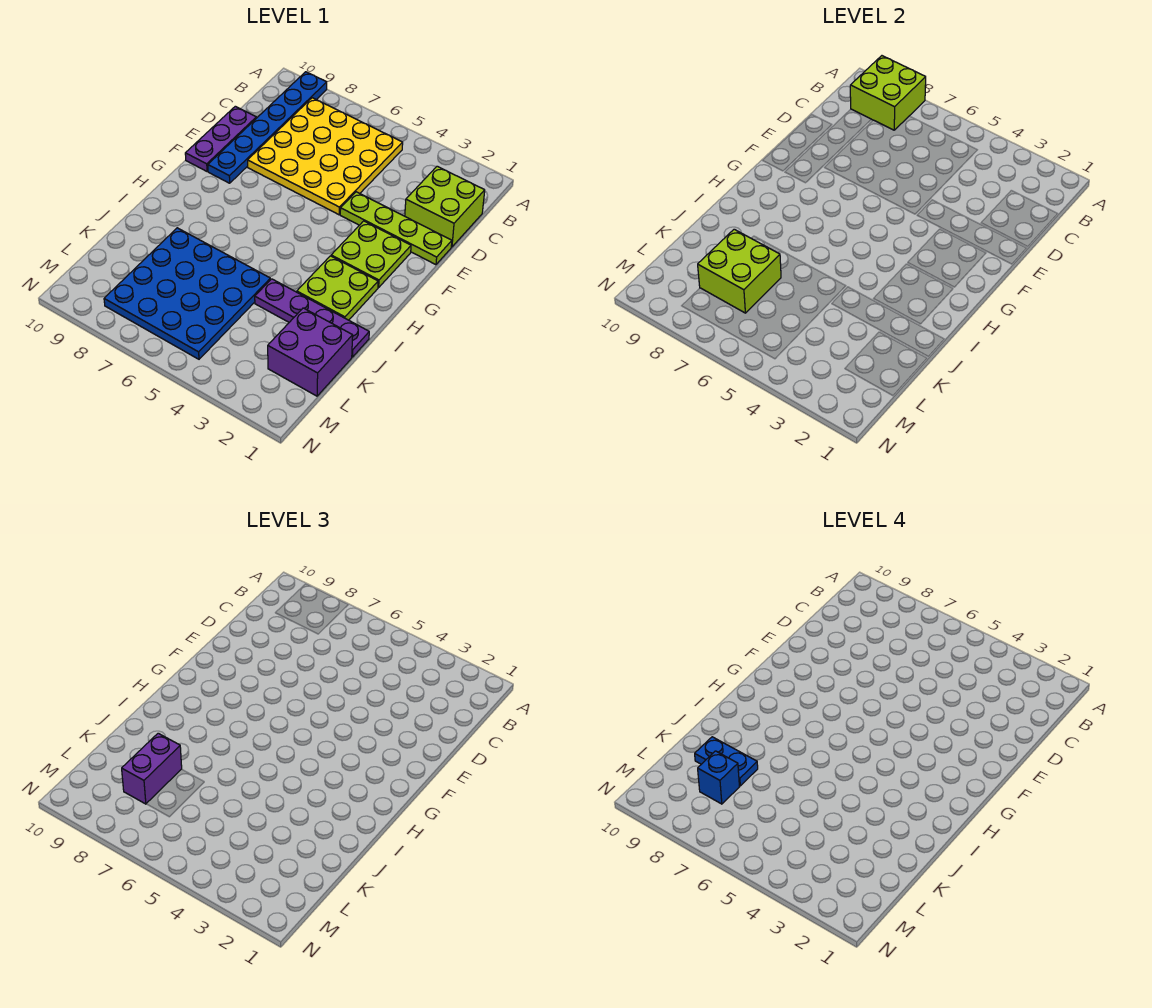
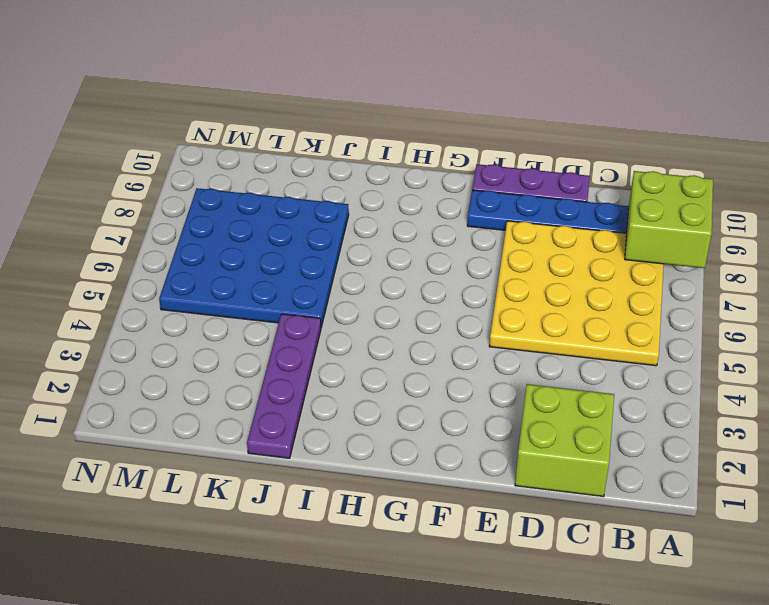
none -> lime 1x4 plate [340,192,452,265]
none -> lime 2x2 plate [331,221,411,288]
none -> lime 2x2 plate [297,256,378,320]

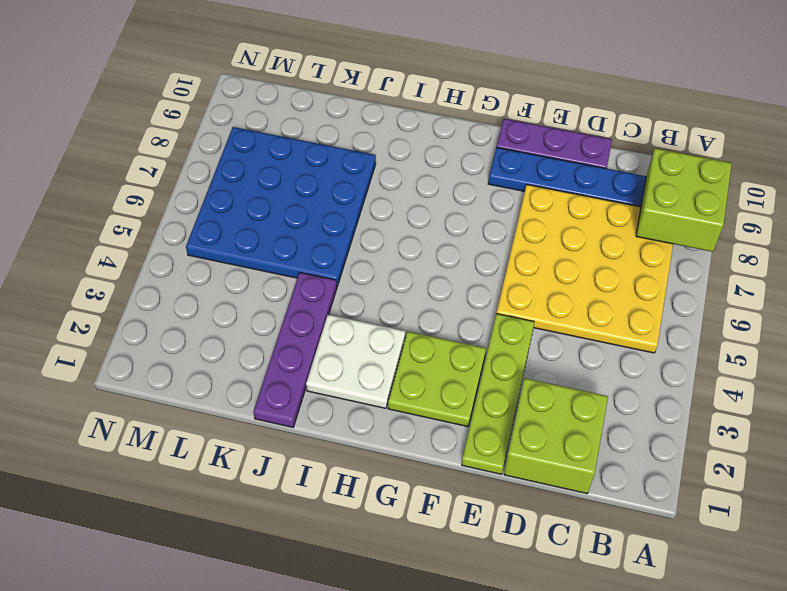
white 2x2 plate [306,315,405,408] -> lime 2x2 plate [297,256,378,320]
none -> purple 2x2 brick [268,308,353,396]
none -> lime 2x2 brick [698,229,781,313]
none -> purple 1x2 brick [122,733,182,804]

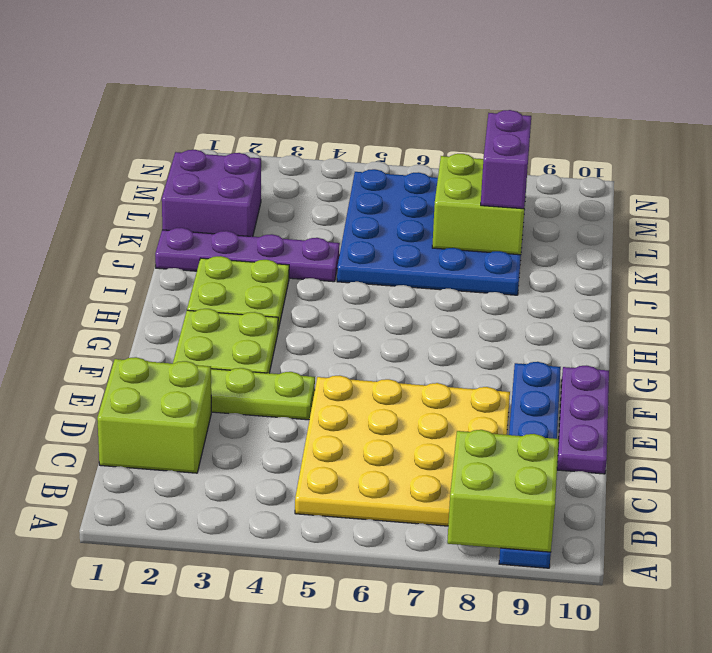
none -> blue 1x2 plate [695,737,758,786]
none -> blue 1x1 brick [698,751,739,804]

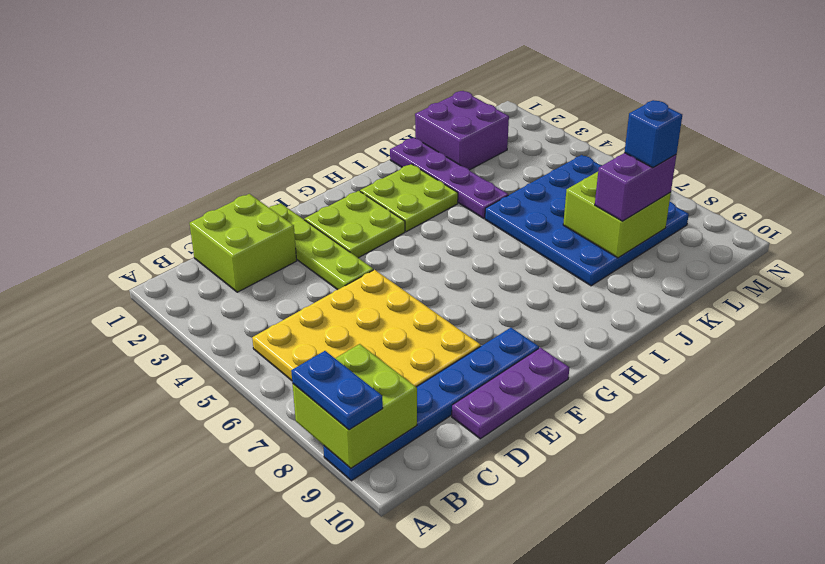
blue 1x2 plate [291,351,383,430] -> blue 1x2 plate moved to [695,737,758,786]

